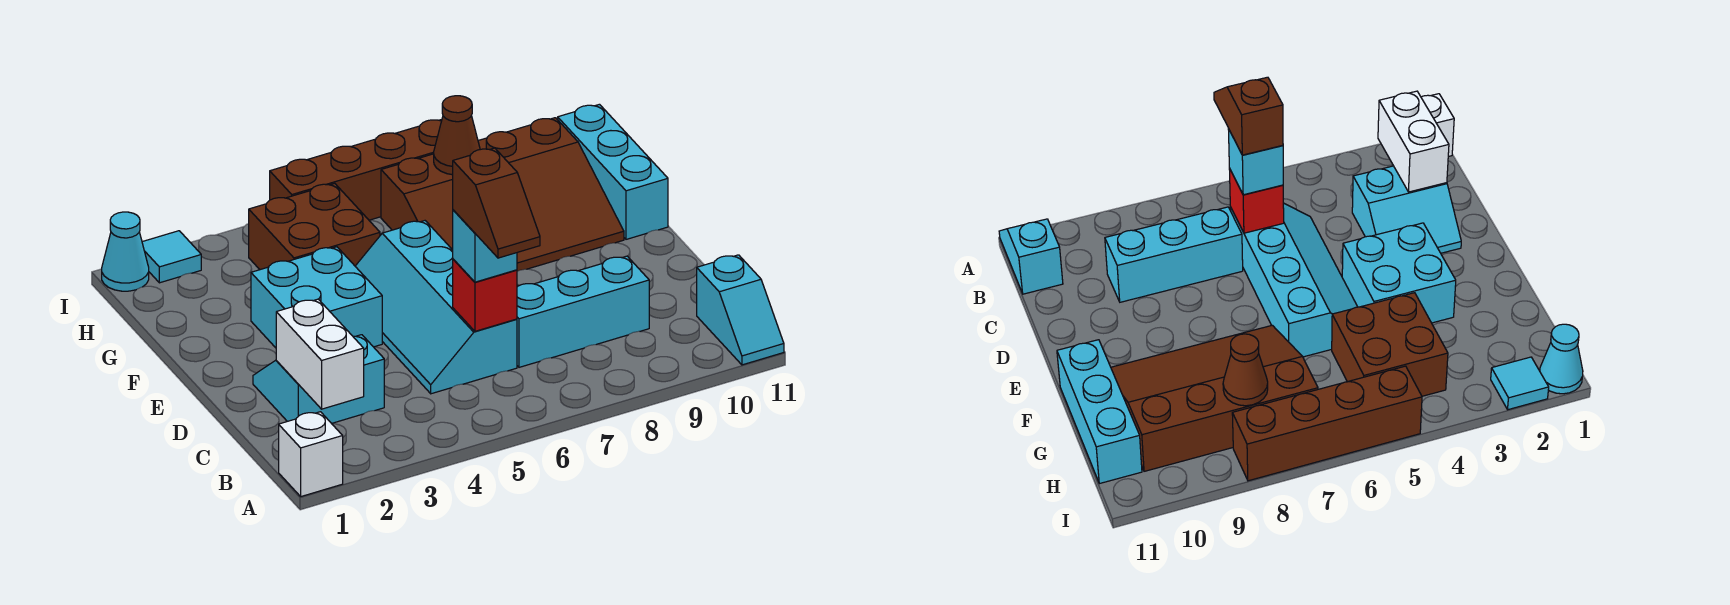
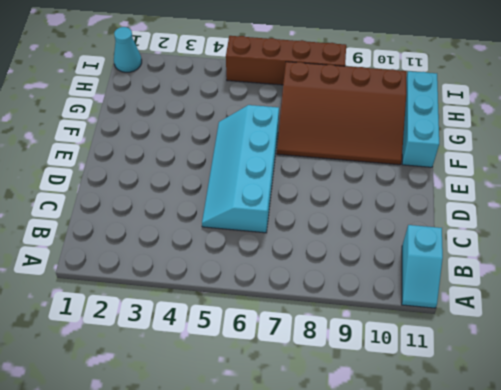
none -> white 1x1 brick [279,412,343,496]
none -> cyan 2x2 slope [253,335,384,423]
none -> cyan 1x3 brick [517,256,649,367]

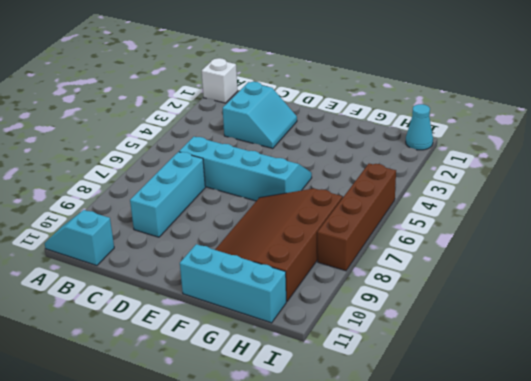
none -> cyan 2x2 brick [251,247,382,348]
none -> brown 2x2 brick [249,183,380,270]
none -> cyan 1x1 tile [142,231,201,283]

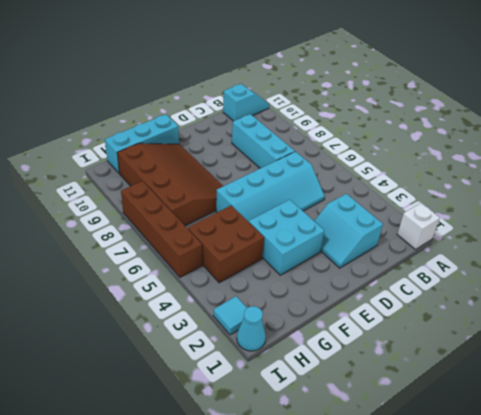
none -> white 1x2 brick [276,299,364,409]
none -> red 1x1 brick [453,259,517,331]
none -> brown 1x1 cone [434,96,480,175]

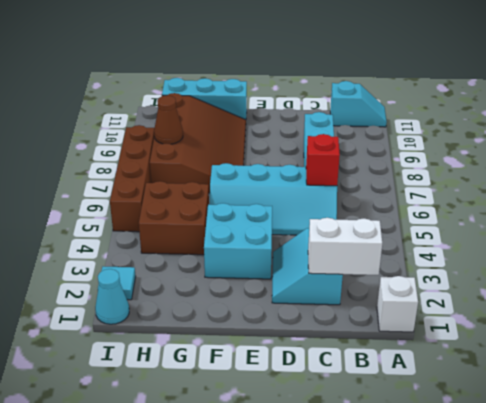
none -> cyan 1x1 brick [453,210,517,282]
none -> brown 1x2 slope [453,148,540,258]

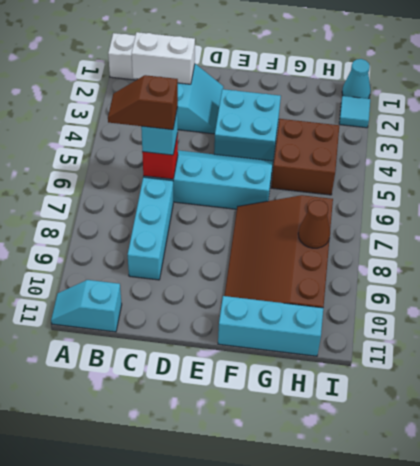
none -> brown 1x4 brick [270,120,442,220]

